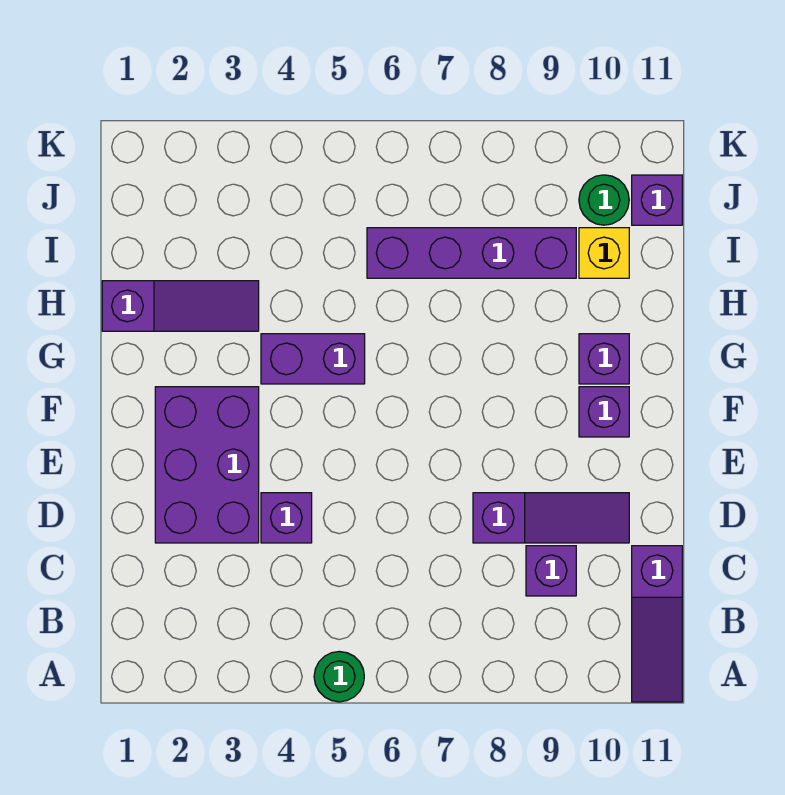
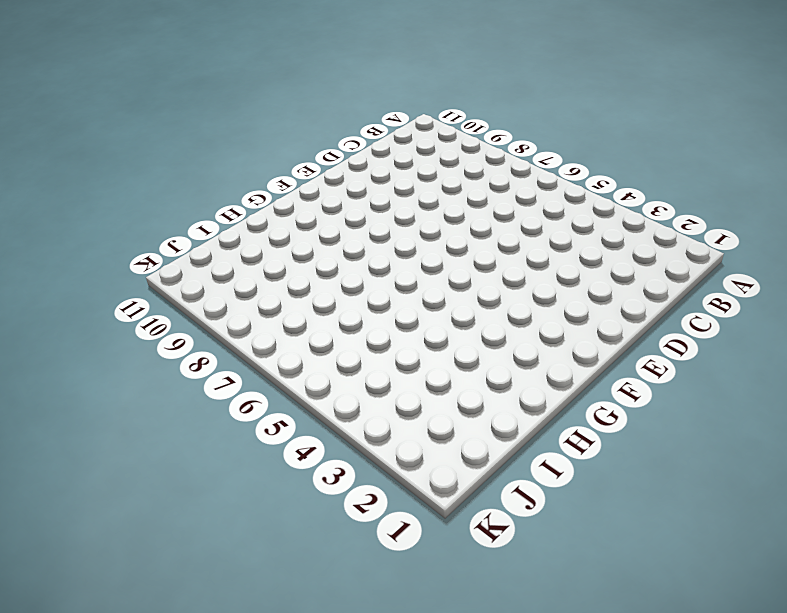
none -> green 1x1 round brick [314,651,364,702]
none -> purple 1x3 slope [632,546,682,702]
none -> purple 1x1 brick [526,546,576,596]

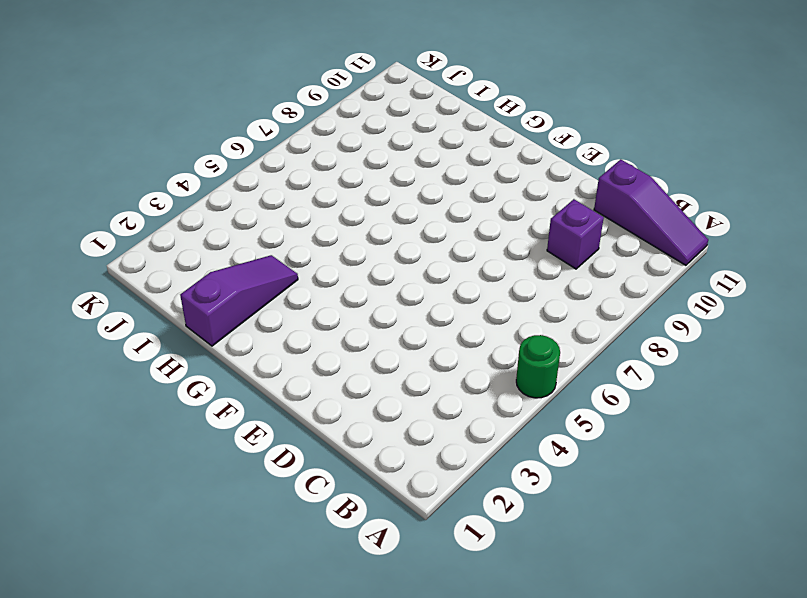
none -> purple 2x3 brick [155,387,259,543]
none -> purple 1x1 brick [261,493,312,543]
none -> purple 1x3 slope [473,493,629,543]

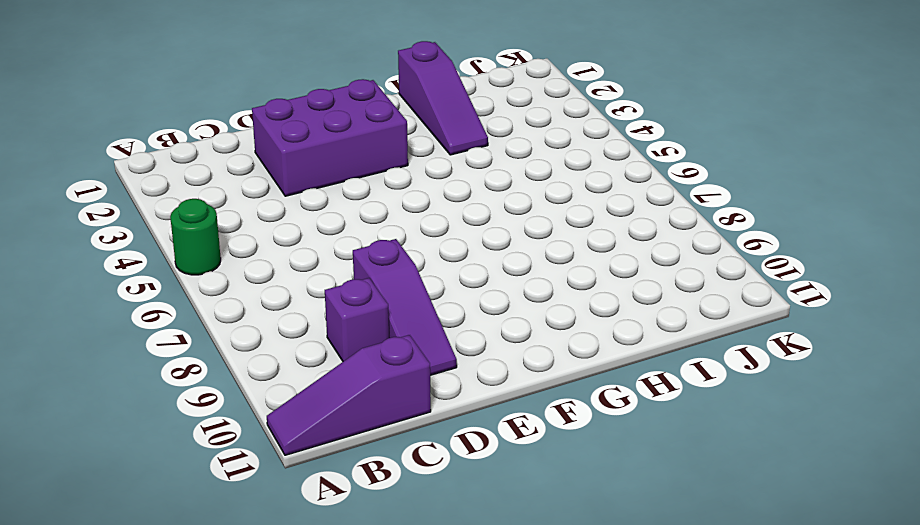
none -> purple 1x1 brick [261,493,312,543]
none -> purple 1x1 brick [579,387,629,437]
none -> purple 1x2 brick [261,334,365,384]

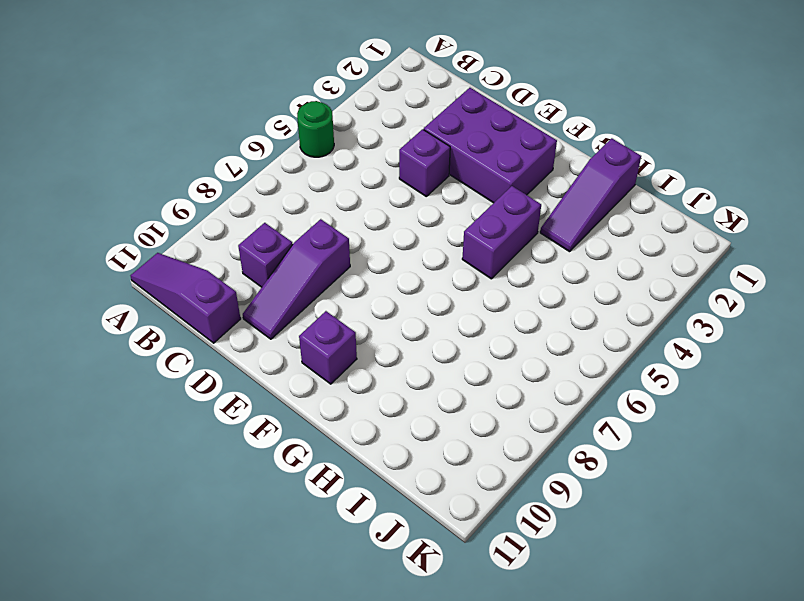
none -> purple 1x1 brick [579,334,629,384]
none -> purple 1x4 brick [367,228,576,278]
none -> yellow 1x1 brick [579,228,629,278]

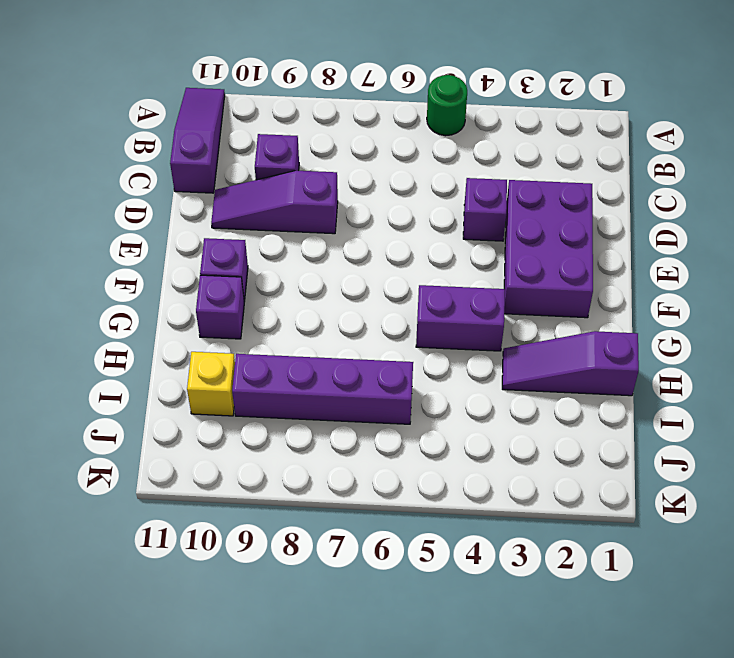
none -> green 1x1 round brick [579,175,629,225]
none -> purple 1x1 brick [632,175,682,225]

